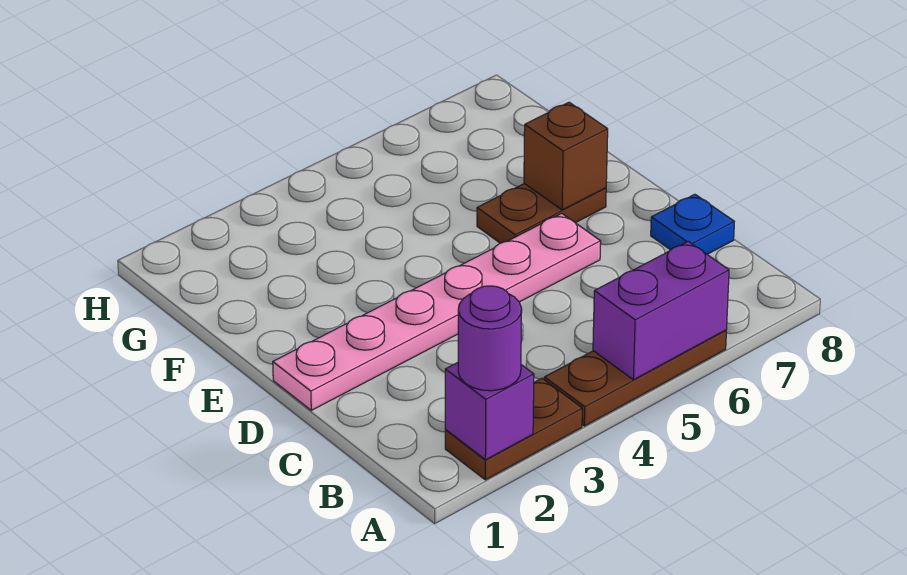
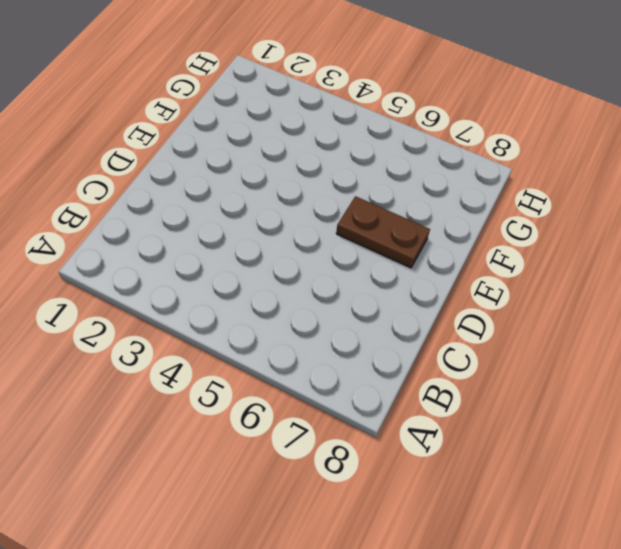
none -> brown 1x2 plate [445,378,582,480]
none -> brown 1x3 plate [544,330,726,426]

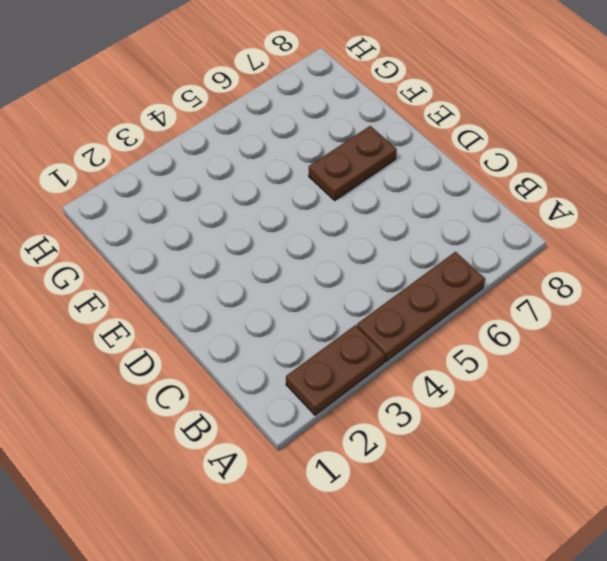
none -> blue 1x1 plate [651,194,734,254]
none -> pink 1x6 plate [273,213,601,410]

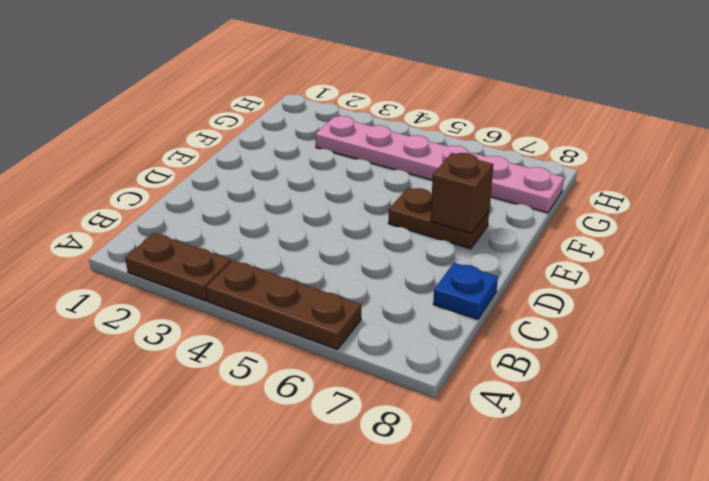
pink 1x6 plate [315,116,564,213] -> pink 1x6 plate moved to [273,213,601,410]
none -> purple 1x1 brick [445,362,534,460]
none -> purple 1x2 brick [593,241,729,380]

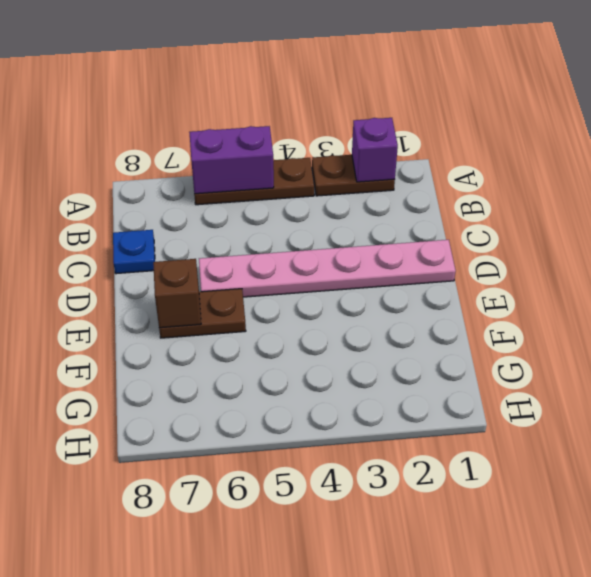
none -> purple 1x1 round brick [458,286,522,391]

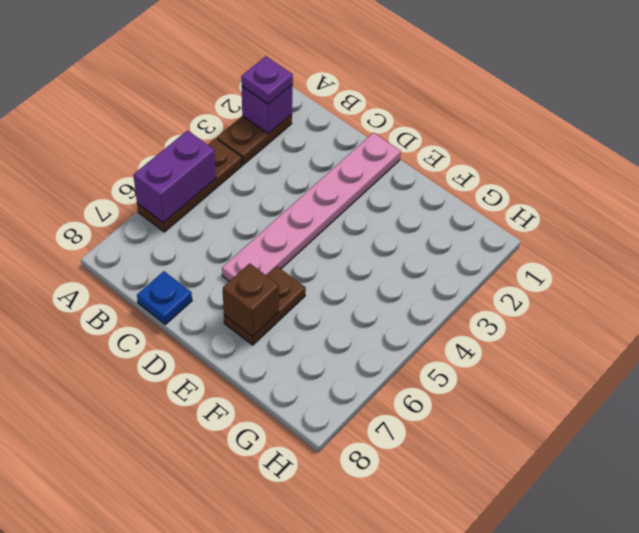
purple 1x1 plate [241,56,293,104] -> purple 1x1 round brick [458,286,522,391]

